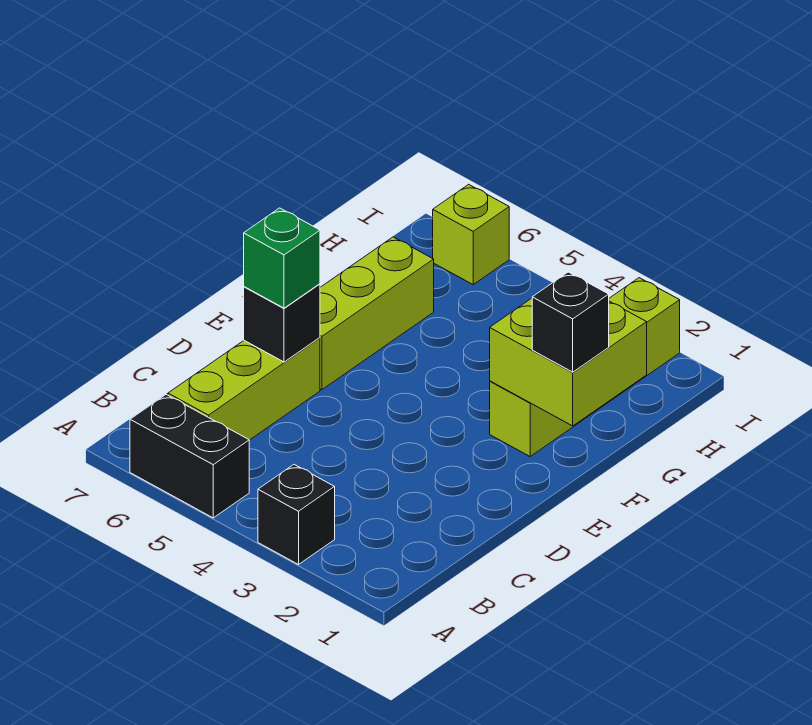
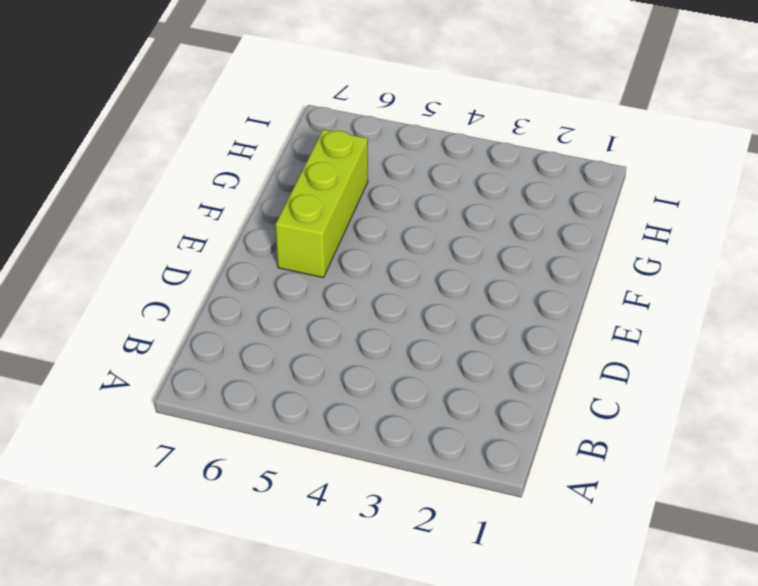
none -> black 1x1 brick [258,465,335,565]
none -> black 1x2 brick [130,395,249,518]

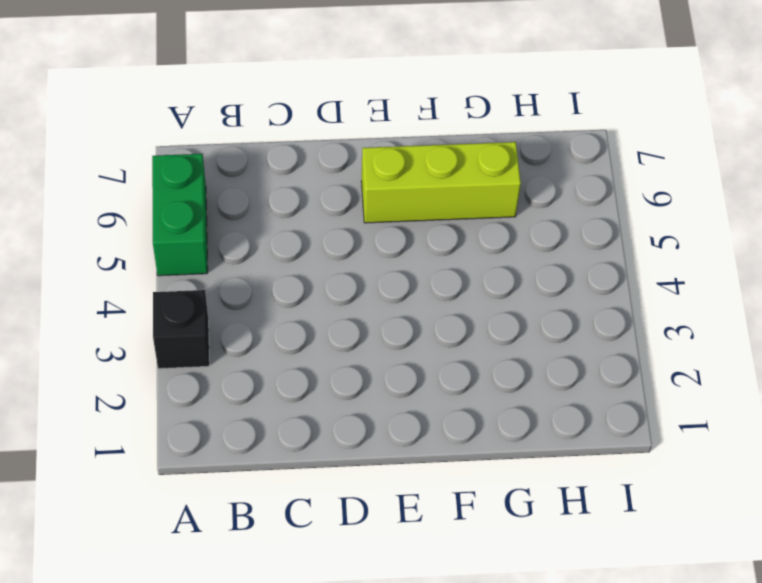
green 1x2 brick [152,154,208,276] -> black 1x2 brick [130,395,249,518]
none -> lime 1x3 brick [168,338,320,440]
none -> lime 1x4 brick [490,278,680,456]

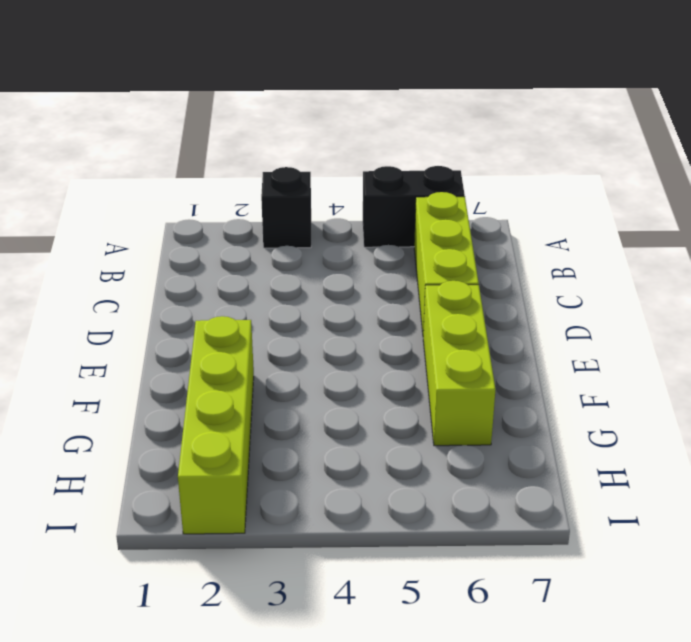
none -> lime 1x1 brick [433,184,509,284]
none -> black 1x1 brick [244,284,320,362]

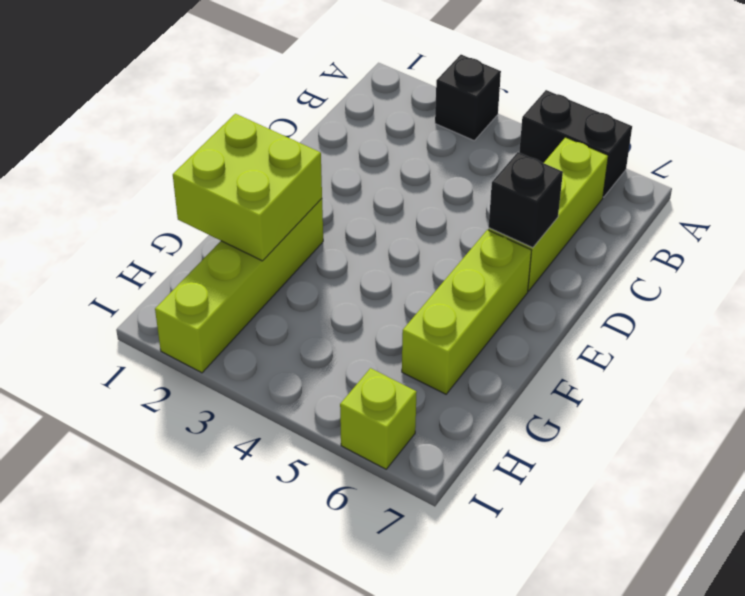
none -> green 1x1 brick [244,208,320,308]
none -> black 1x1 brick [532,272,609,372]

